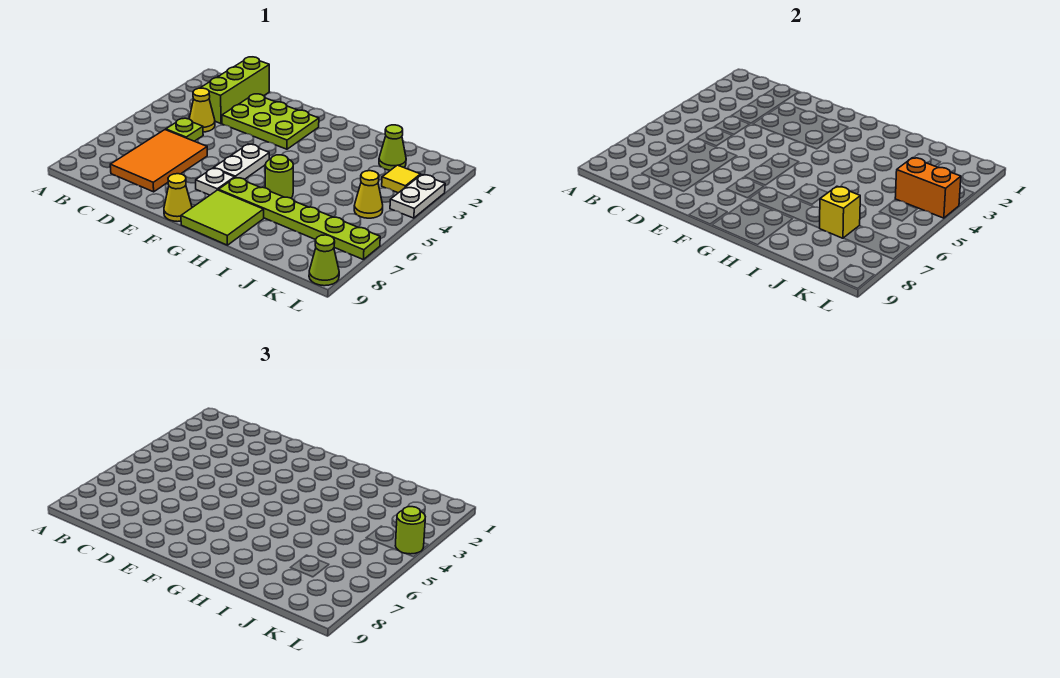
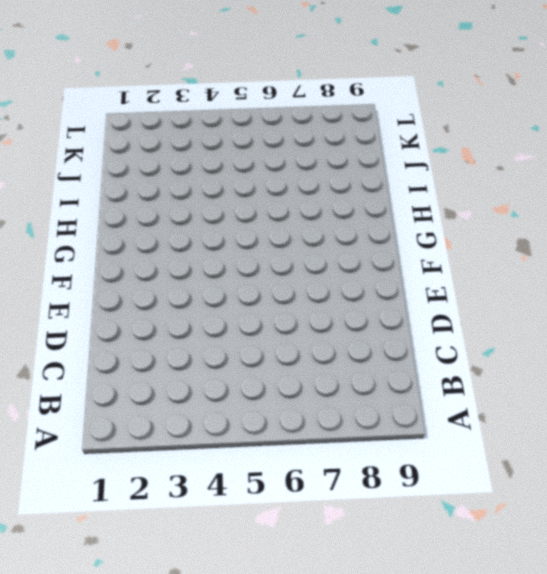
none -> lime 1x3 brick [201,57,269,124]
none -> yellow 1x1 cone [189,88,215,132]
none -> lime 1x1 plate [166,118,203,141]

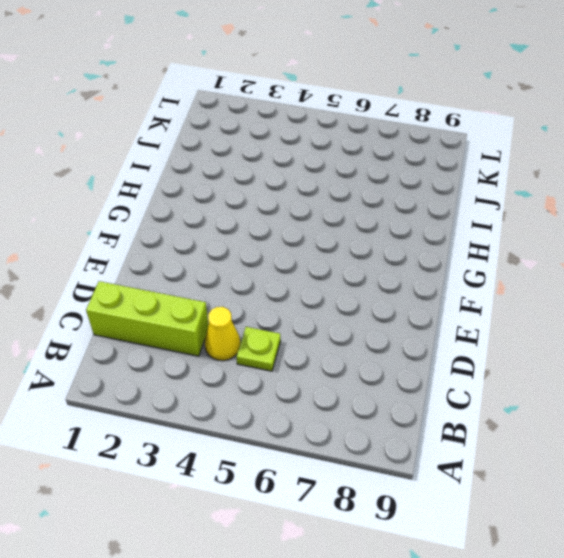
none -> orange 2x3 tile [110,130,207,192]
none -> lime 2x3 plate [222,94,319,149]
none -> white 1x2 plate [214,144,269,179]

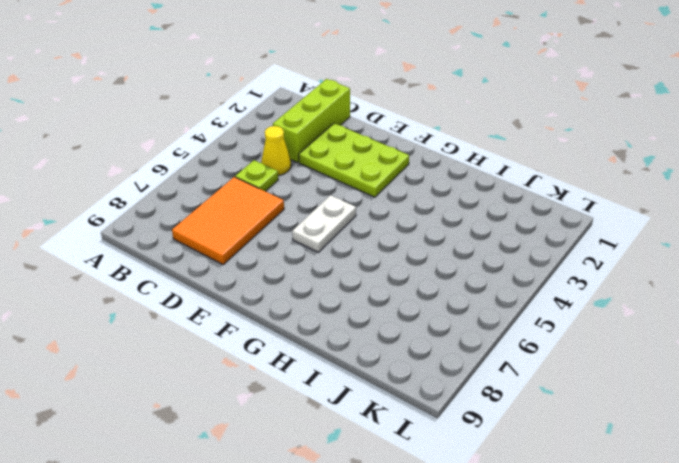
none -> white 1x1 plate [196,168,235,195]
none -> yellow 1x1 cone [164,174,192,222]
none -> lime 1x6 plate [218,177,380,260]

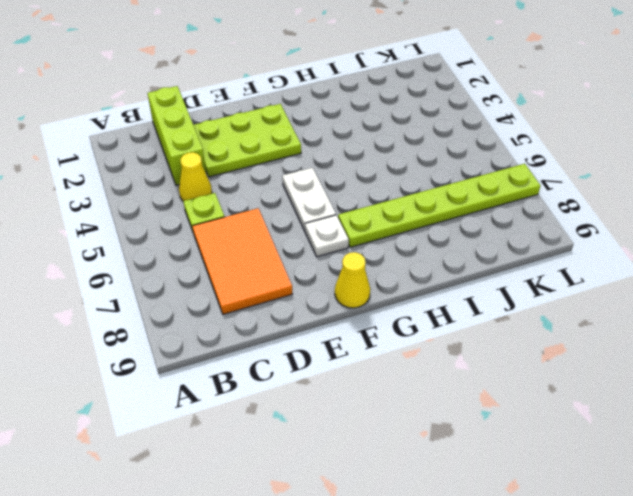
none -> lime 2x2 tile [181,190,264,245]
none -> lime 1x1 round brick [265,155,293,198]
none -> lime 1x1 cone [379,125,406,170]

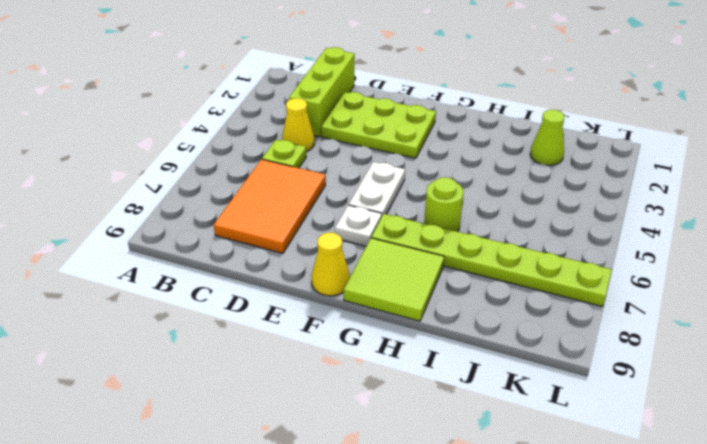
none -> yellow 1x1 tile [382,165,420,193]
none -> yellow 1x1 cone [354,171,383,218]
none -> white 1x2 plate [390,175,445,218]

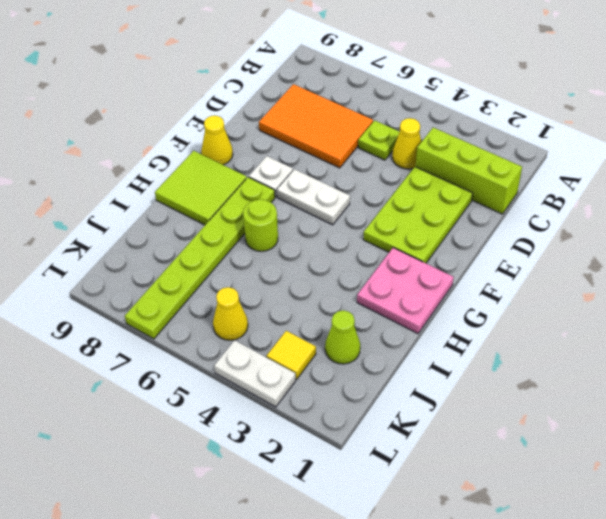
pink 2x2 plate [357,248,454,334] -> none
none -> lime 1x1 cone [309,235,339,286]
none -> yellow 1x1 brick [820,186,860,238]
none -> orange 1x2 brick [895,158,961,218]

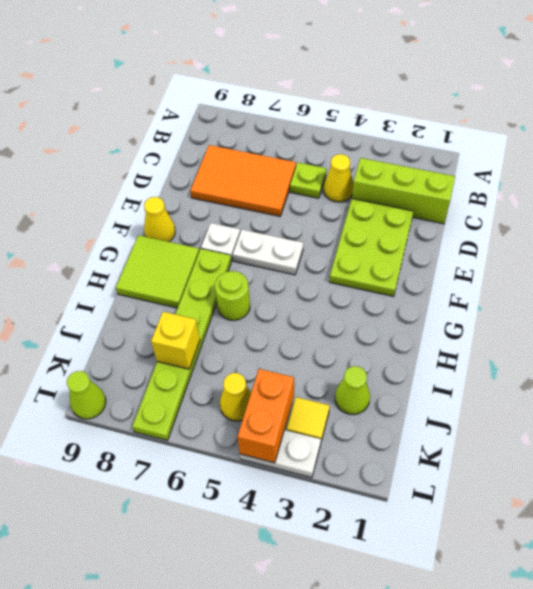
none -> lime 1x1 round brick [395,507,425,554]

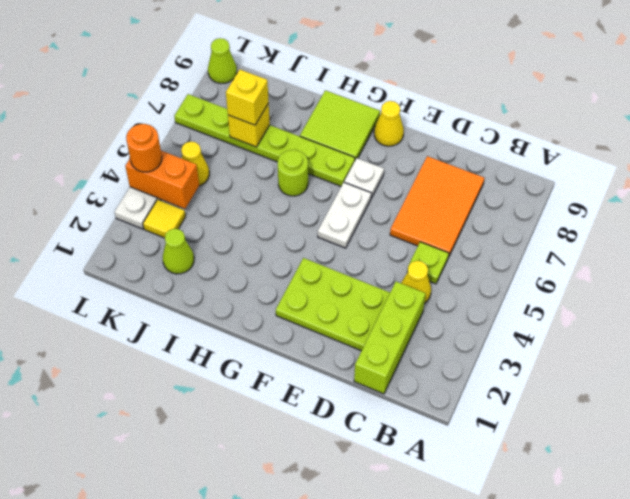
yellow 1x1 brick [226,70,269,125] -> none
orange 1x1 round brick [126,124,162,172] -> lime 1x1 round brick [395,507,425,554]

